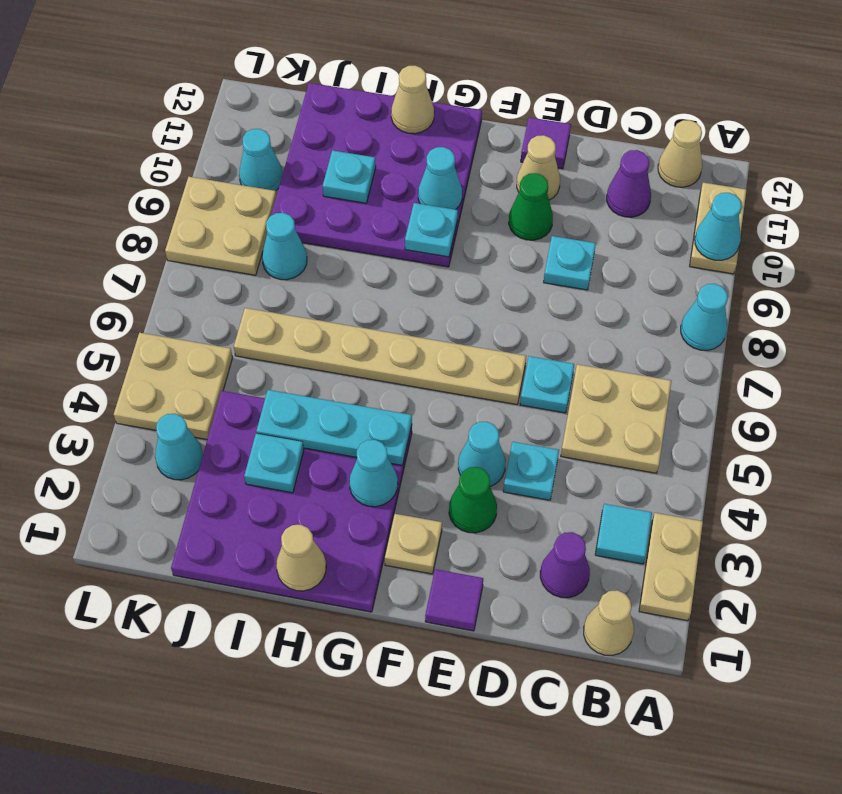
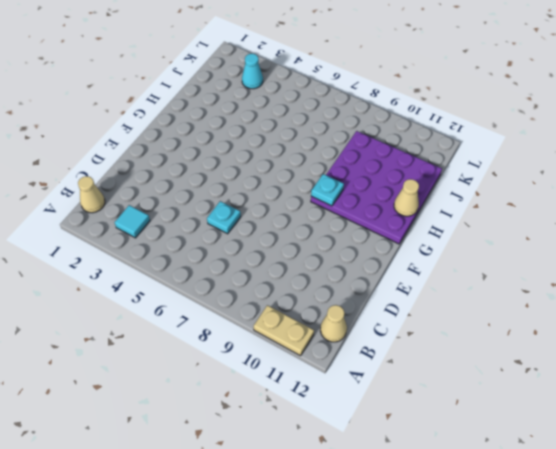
none -> tan 1x2 plate [639,513,703,621]
none -> cyan 1x1 cone [681,284,728,350]
none -> tan 2x2 plate [561,364,671,473]
none -> purple 1x1 cone [540,532,590,598]

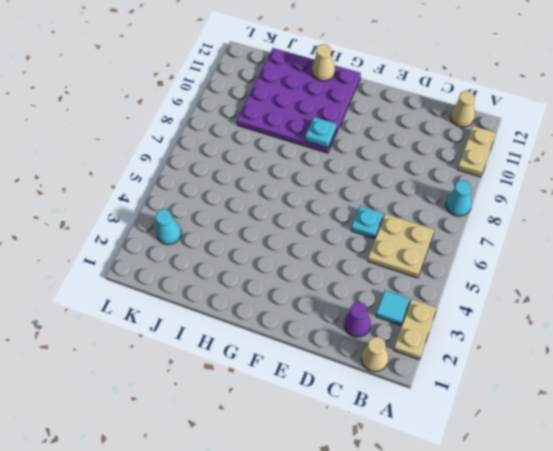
none -> purple 1x1 cone [607,150,651,217]
none -> cyan 1x1 plate [503,442,559,500]
none -> cyan 1x1 plate [544,236,596,290]
none -> purple 1x1 tile [425,569,483,631]

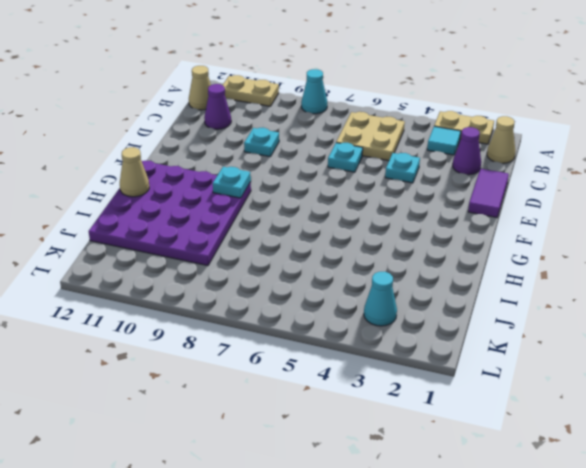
purple 1x2 tile [468,169,509,217] -> purple 1x1 tile [425,569,483,631]
none -> green 1x1 cone [449,467,497,533]
none -> cyan 1x1 cone [458,422,506,486]
none -> tan 1x6 plate [234,308,526,405]
none -> green 1x1 cone [509,173,553,240]

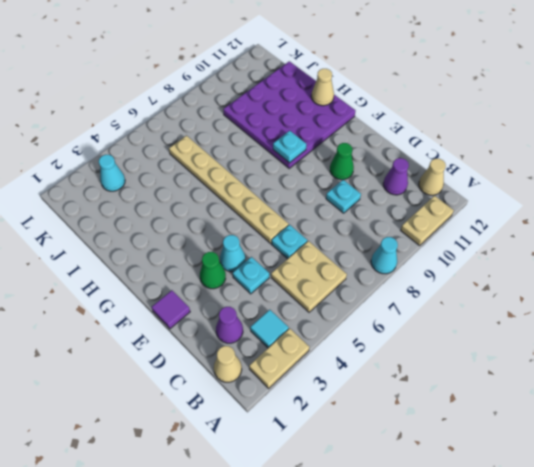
none -> tan 1x1 cone [517,135,560,200]
none -> purple 1x1 tile [521,117,571,169]
none -> tan 1x1 plate [385,514,442,574]
none -> purple 4x4 plate [171,391,412,612]

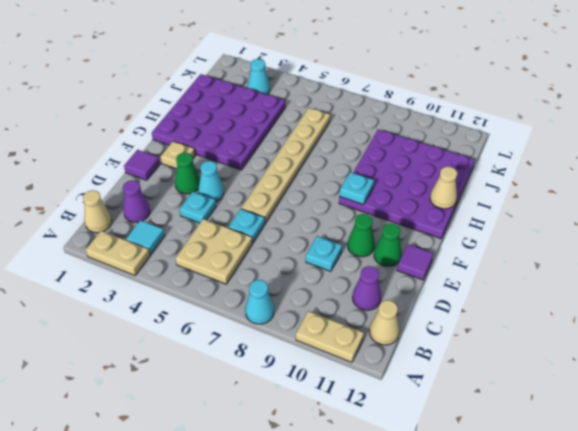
green 1x1 cone [374,223,402,266] -> tan 1x1 cone [517,135,560,200]
none -> cyan 1x1 cone [262,213,307,280]
none -> tan 2x2 plate [114,333,233,439]
none -> tan 2x2 plate [165,177,276,275]
none -> cyan 1x1 cone [239,129,283,191]

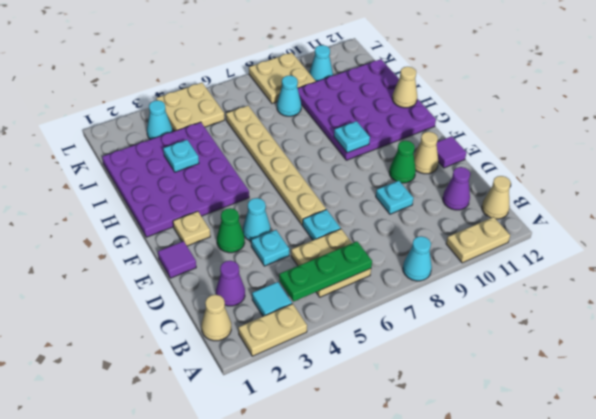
green 1x3 plate [279,241,372,302] -> none
none -> cyan 1x1 cone [695,193,742,260]
none -> cyan 1x1 cone [349,440,398,507]
none -> cyan 1x3 plate [256,390,412,466]
none -> cyan 1x1 cone [418,147,462,210]

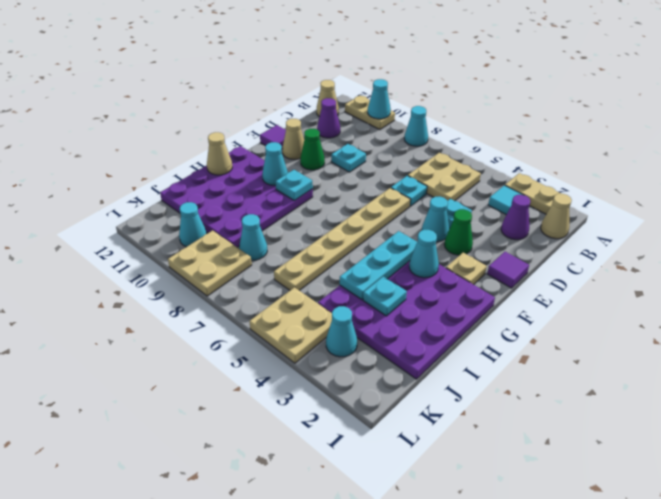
none -> tan 1x1 cone [276,525,326,591]
none -> cyan 1x1 plate [323,150,376,203]

